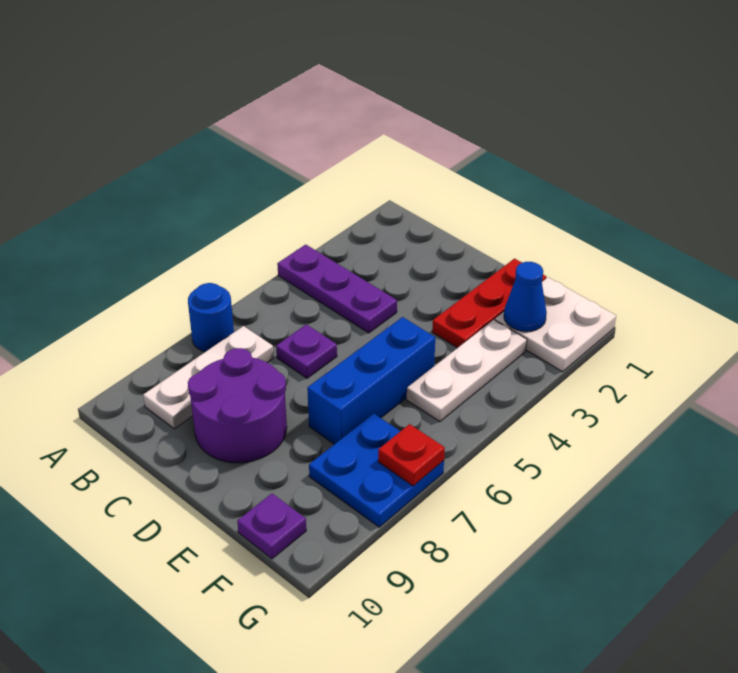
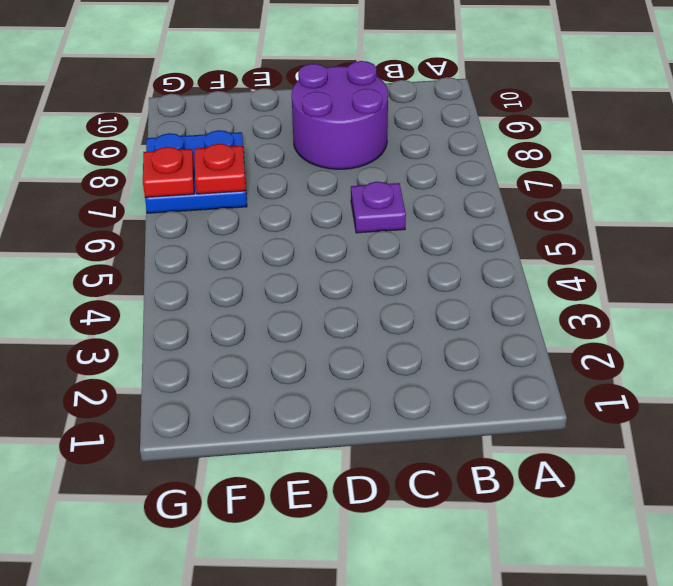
red 1x1 plate [195,144,246,194] -> none
none -> purple 1x3 plate [277,245,397,333]
none -> blue 1x1 round brick [188,283,234,352]
none -> white 1x3 plate [143,326,274,429]

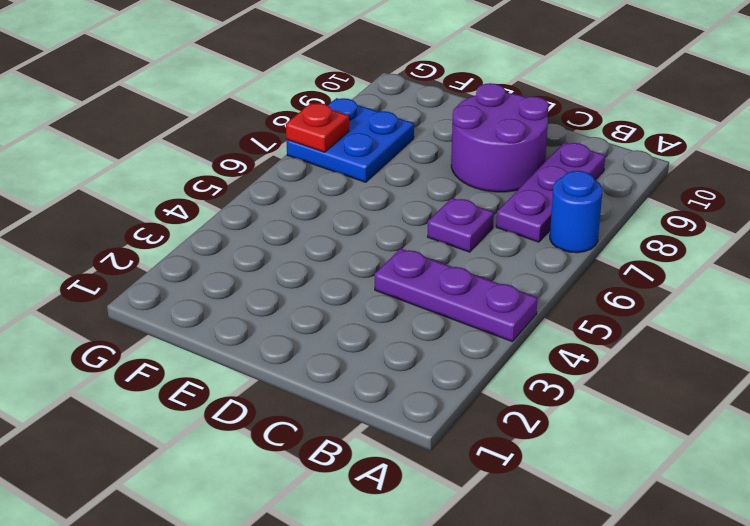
purple 1x3 plate [496,142,605,242] -> white 1x3 plate [143,326,274,429]
none -> red 1x3 plate [432,259,546,348]
none -> blue 1x3 brick [307,317,435,444]
none -> white 2x2 plate [495,277,616,372]

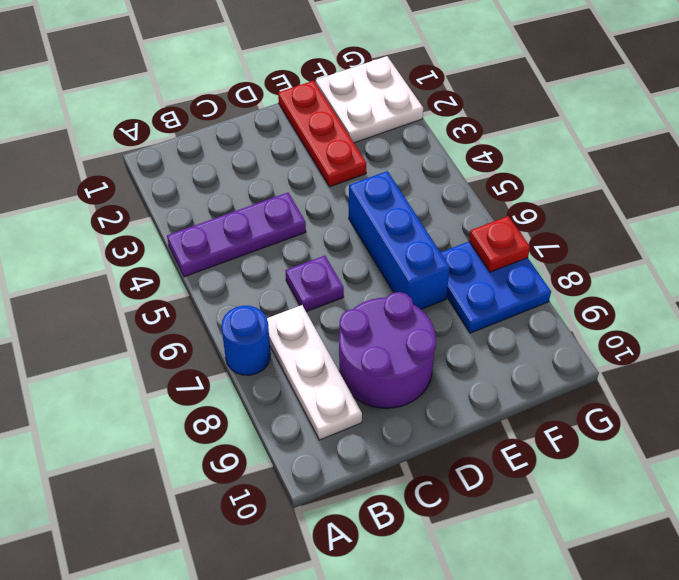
none -> white 1x3 plate [407,320,527,422]
none -> purple 1x1 plate [237,494,306,559]
none -> blue 1x1 cone [504,262,547,332]

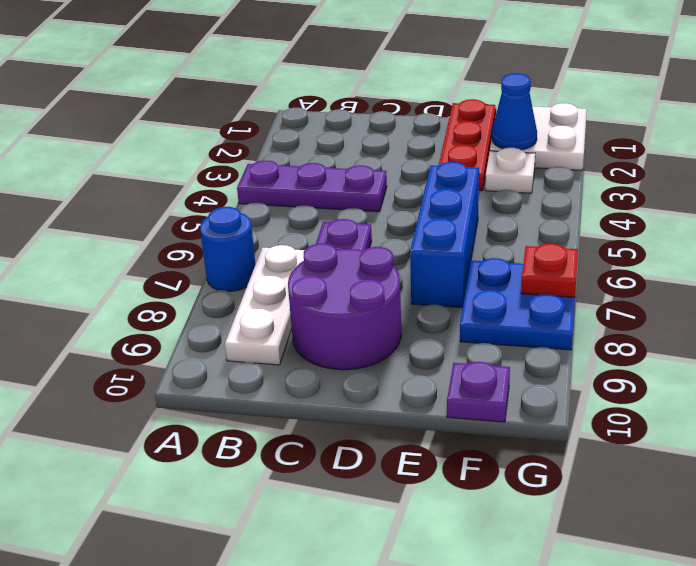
white 1x1 plate [485,148,535,193] -> white 1x3 plate [407,320,527,422]

